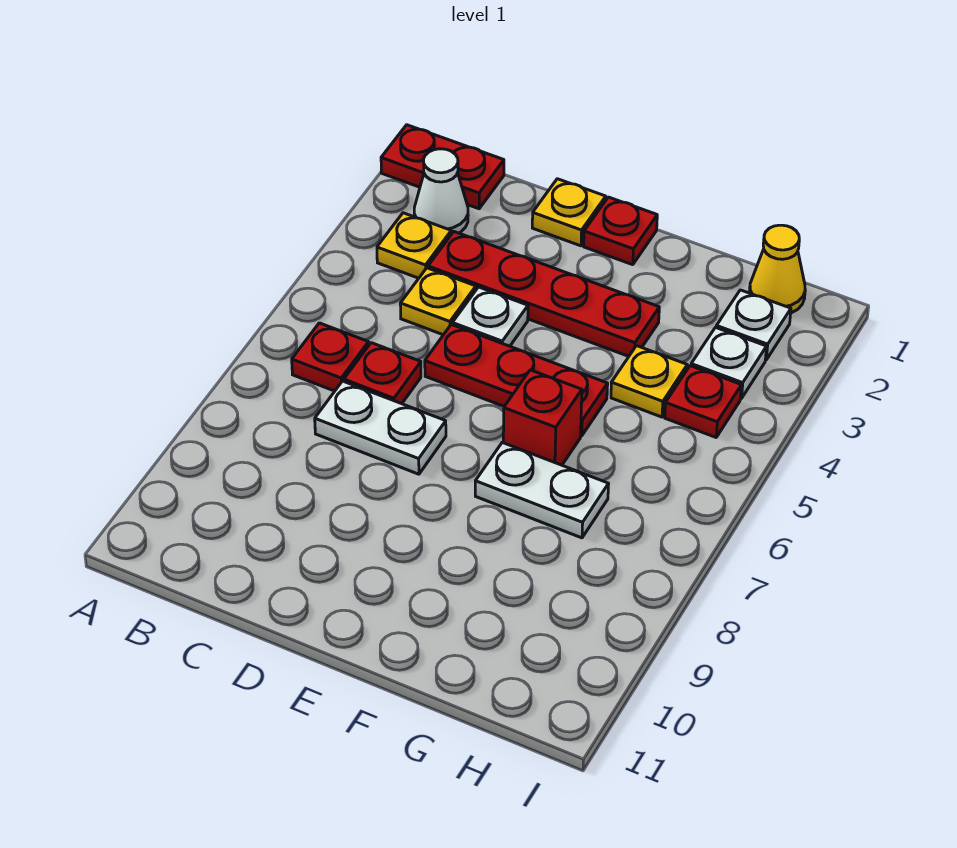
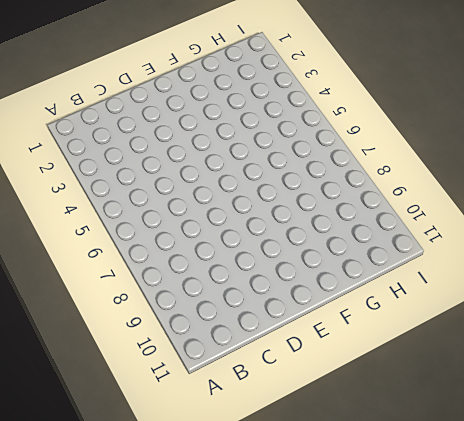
none -> red 1x2 plate [381,125,504,209]
none -> white 1x1 cone [414,149,468,234]
none -> yellow 1x1 plate [377,213,451,278]

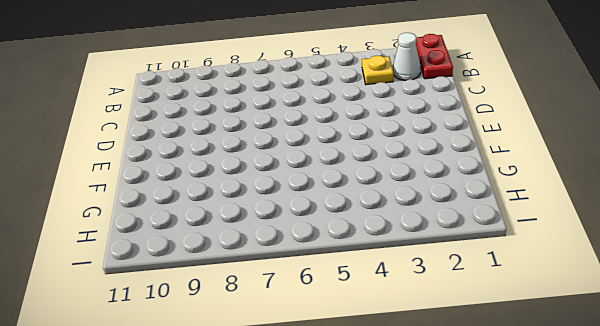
none -> red 1x1 plate [292,323,369,391]
none -> red 1x4 plate [428,232,659,356]
none -> yellow 1x1 plate [400,268,476,335]

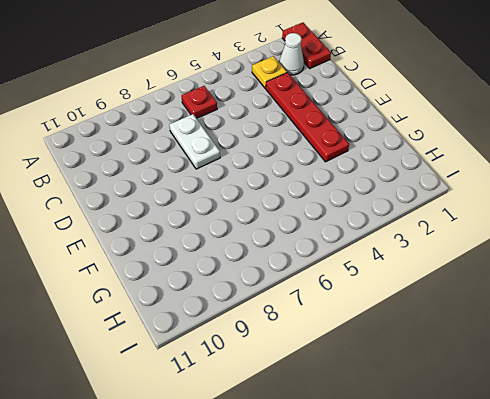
none -> yellow 1x1 plate [400,268,476,335]
none -> red 1x1 plate [344,343,421,404]
none -> yellow 1x1 plate [532,179,606,246]

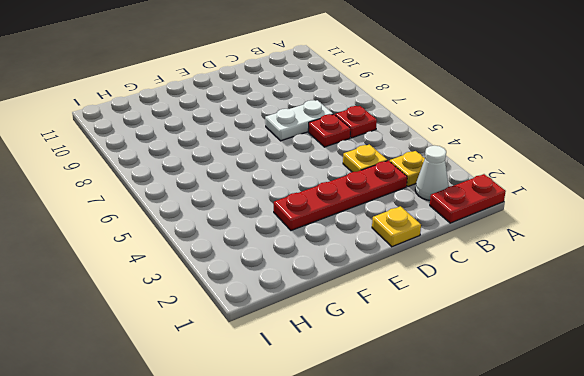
none -> white 1x1 plate [452,287,528,346]
none -> red 1x3 plate [425,324,608,436]
none -> red 1x1 plate [584,197,657,265]

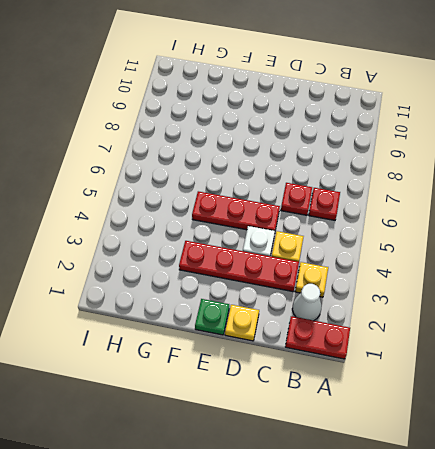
green 1x1 plate [195,299,229,335] -> red 1x1 plate [584,197,657,265]
none -> white 1x2 plate [315,381,446,474]
none -> red 1x1 brick [503,370,582,465]
none -> white 1x2 plate [475,443,609,538]

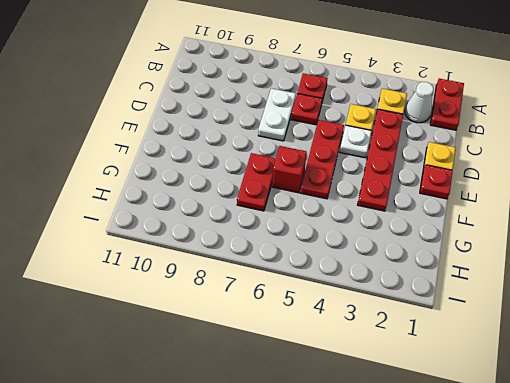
red 1x2 plate [237,153,276,211] -> white 1x2 plate [475,443,609,538]
none -> yellow 1x1 plate [611,346,687,417]
none -> yellow 1x1 cone [749,225,805,313]
none -> white 1x1 plate [716,290,791,360]

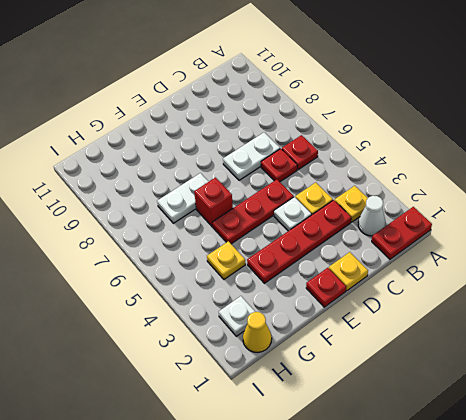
none -> white 1x1 plate [691,328,766,398]
none -> red 1x1 plate [665,366,742,437]

